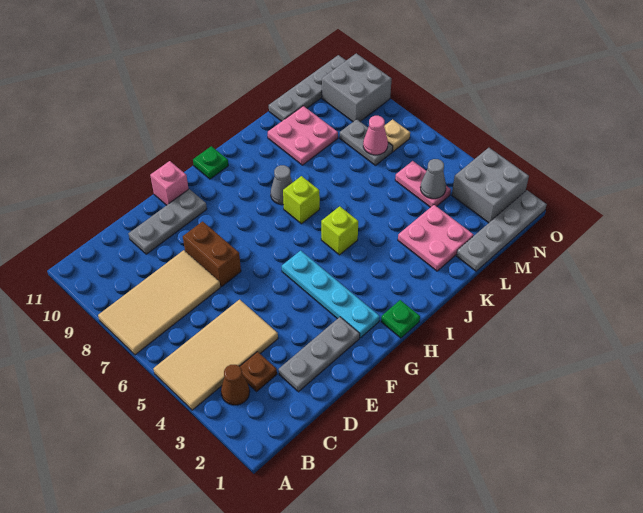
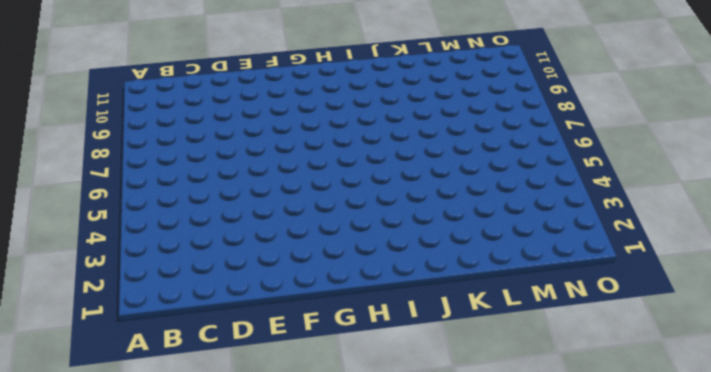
none -> tan 2x4 tile [153,300,278,410]
none -> tan 2x4 tile [98,250,220,355]
none -> brown 1x1 cone [221,365,250,405]

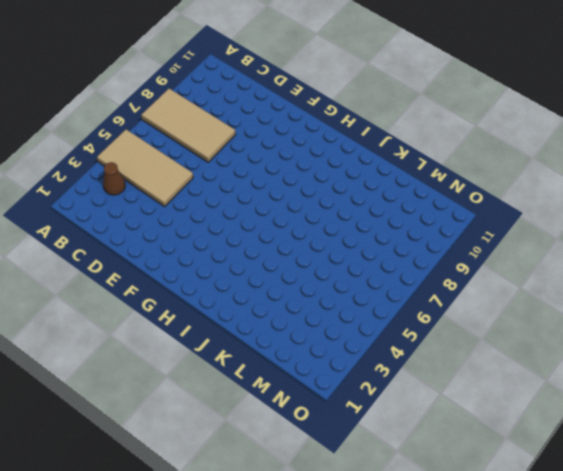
none -> brown 1x1 plate [240,352,277,391]
none -> grey 1x3 plate [279,317,360,392]
none -> grey 1x3 plate [129,189,207,254]

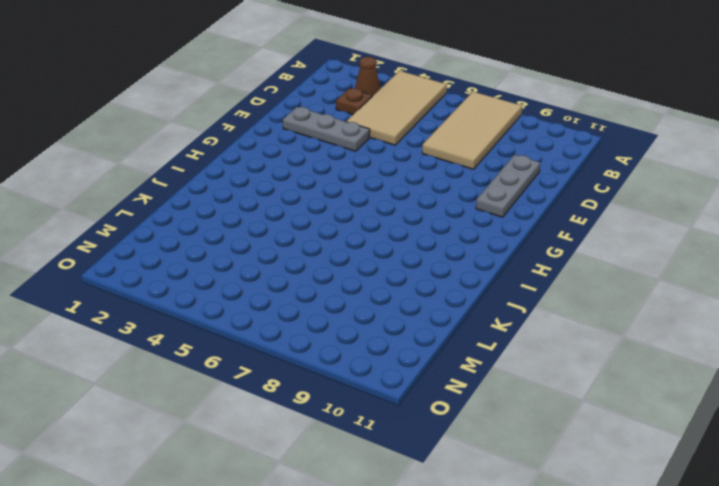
grey 1x3 plate [283,107,370,151] -> grey 1x3 plate turned to [279,317,360,392]
none -> brown 1x2 brick [183,221,241,287]
none -> pink 1x1 brick [150,161,188,205]
none -> cyan 1x4 plate [282,251,380,338]

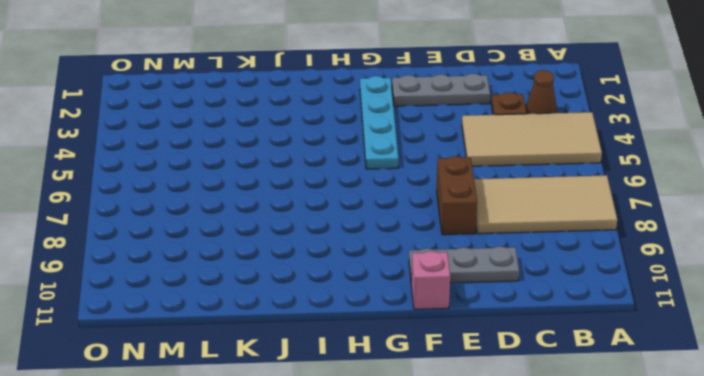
none -> green 1x1 plate [381,300,420,338]
none -> green 1x1 plate [193,146,228,179]
none -> lime 1x1 brick [321,206,358,255]

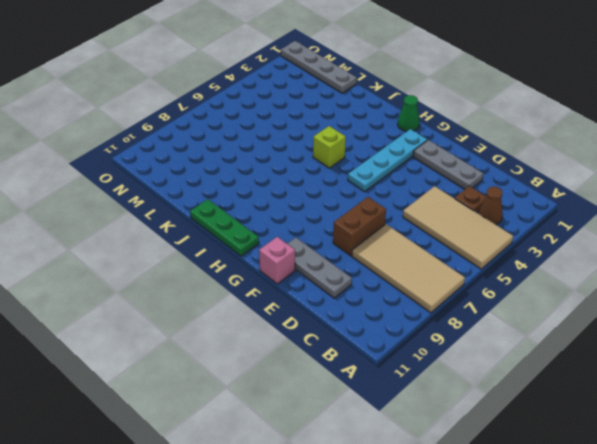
green 1x1 cone [398,95,420,131] -> green 1x1 plate [381,300,420,338]
green 1x3 plate [190,199,259,256] -> green 1x1 plate [193,146,228,179]
none -> lime 1x1 brick [283,176,320,224]
none -> grey 1x1 cone [271,165,293,205]
none -> pink 2x2 plate [398,205,474,271]

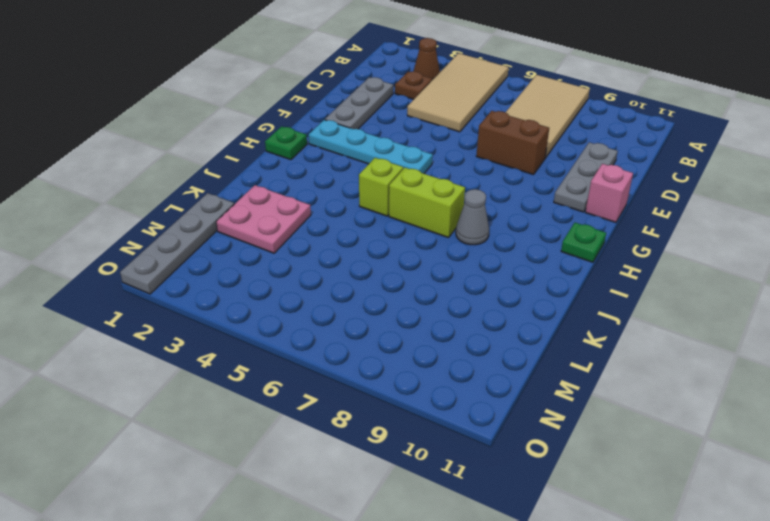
lime 1x2 brick [389,168,465,238] -> lime 1x1 brick [283,176,320,224]
none -> pink 2x2 plate [268,106,338,165]
none -> grey 1x4 plate [269,55,346,121]
none -> pink 1x2 plate [395,161,451,207]

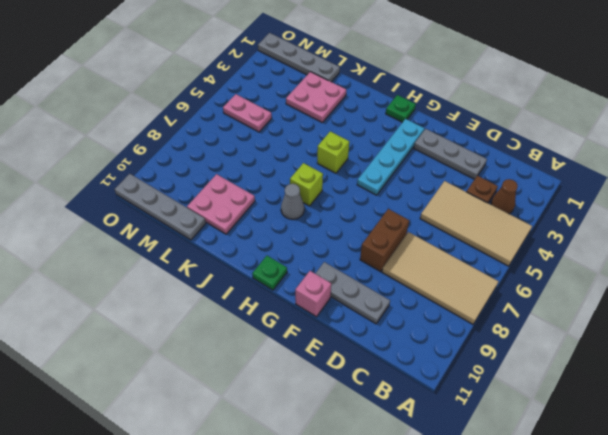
pink 1x2 plate [223,94,272,132] -> pink 1x2 plate turned to [395,161,451,207]
none -> grey 1x2 plate [340,119,393,165]
none -> grey 2x2 brick [452,148,529,223]
none -> tan 1x1 plate [384,119,410,151]

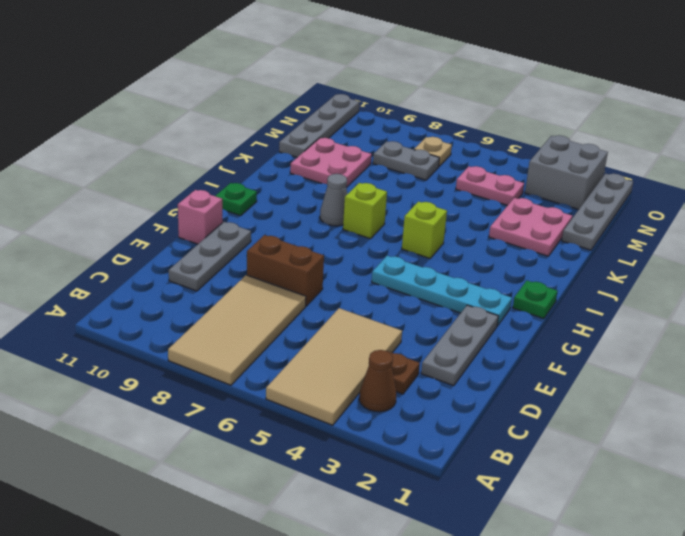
none -> grey 2x2 brick [322,53,391,122]
none -> grey 1x1 cone [420,159,446,199]
none -> pink 1x1 cone [363,116,388,155]

